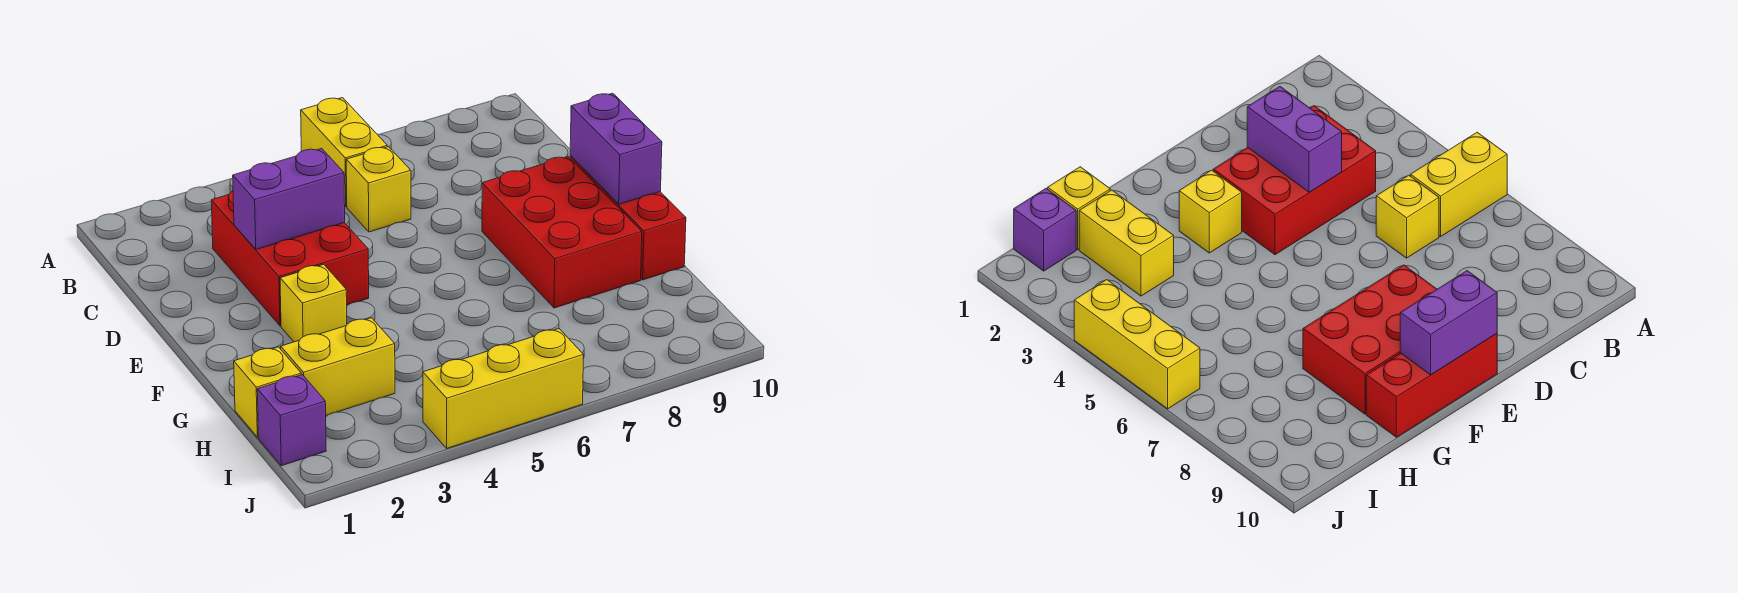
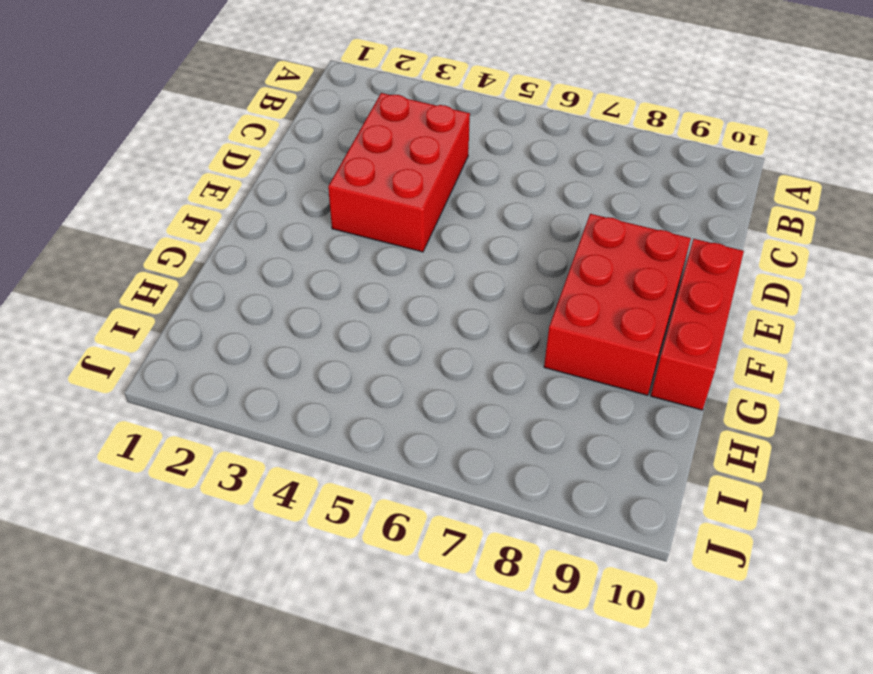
none -> yellow 1x2 brick [301,98,387,207]
none -> yellow 1x1 brick [346,147,411,232]
none -> yellow 1x1 brick [280,264,347,342]

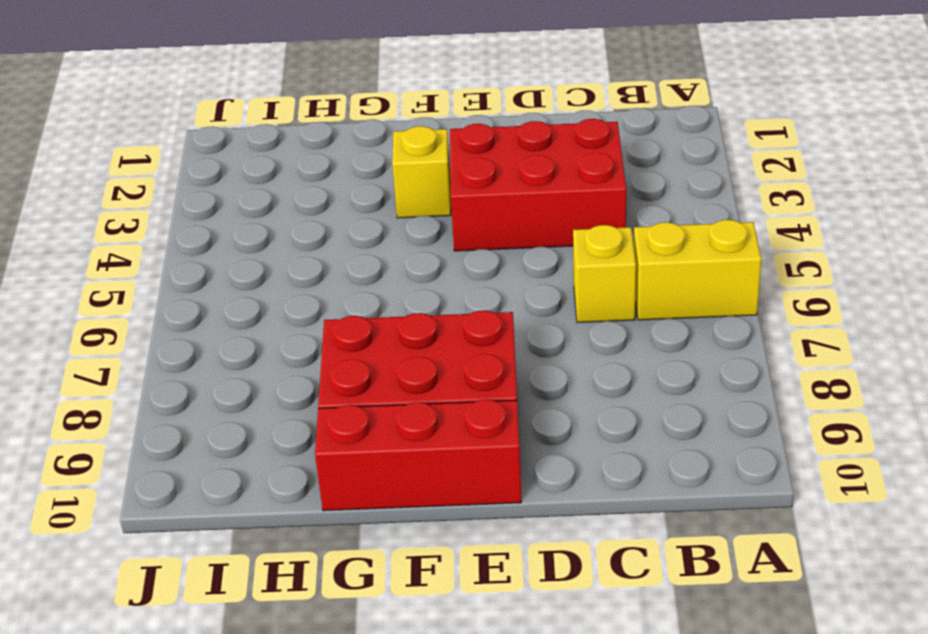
none -> yellow 1x1 brick [234,347,301,437]
none -> yellow 1x2 brick [281,318,395,415]
none -> purple 1x1 brick [257,375,326,466]

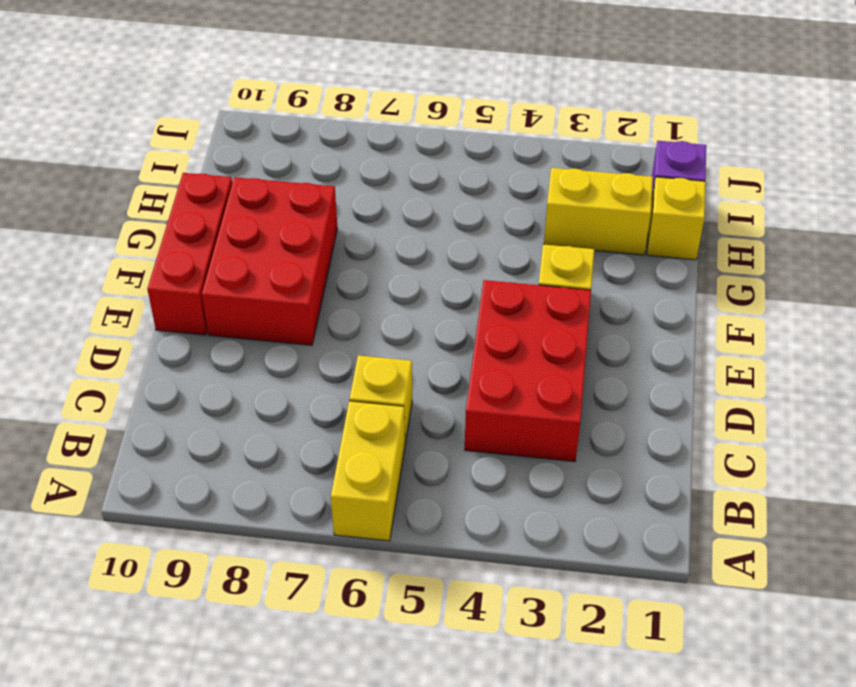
none -> yellow 1x3 brick [423,329,583,448]
none -> purple 1x2 brick [233,148,345,249]
none -> purple 1x2 brick [570,93,662,204]

